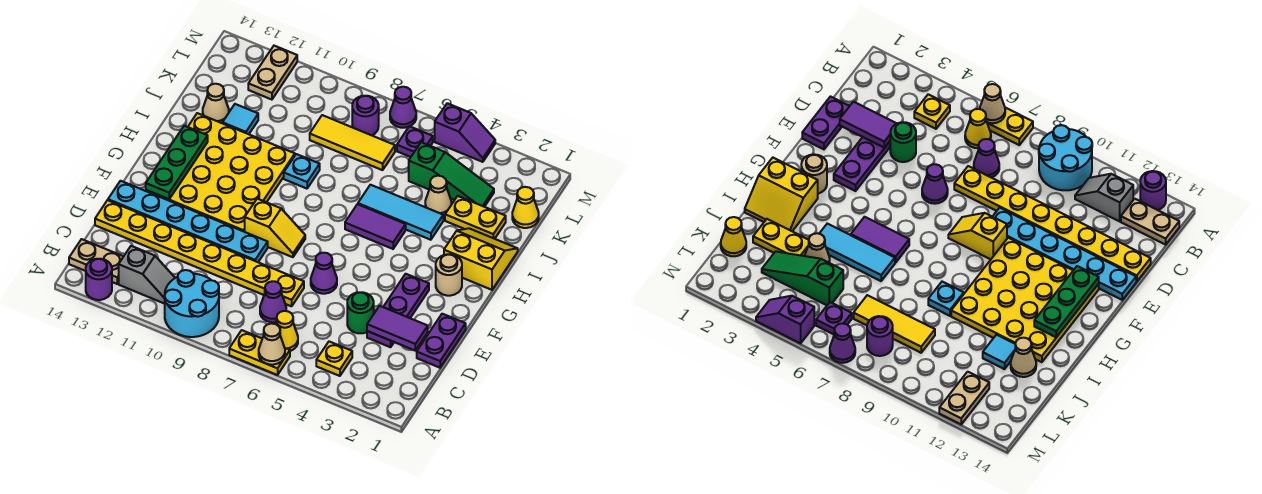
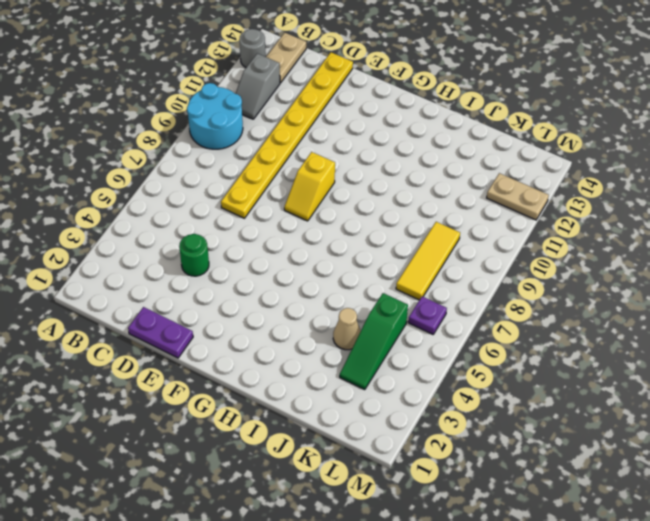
grey 1x1 round brick [239,29,266,67] -> purple 1x1 round brick [86,259,112,300]
none -> yellow 1x2 plate [229,330,290,375]
none -> yellow 1x1 plate [316,342,352,376]
none -> yellow 1x1 cone [276,311,298,351]
none -> purple 1x1 cone [260,281,286,322]

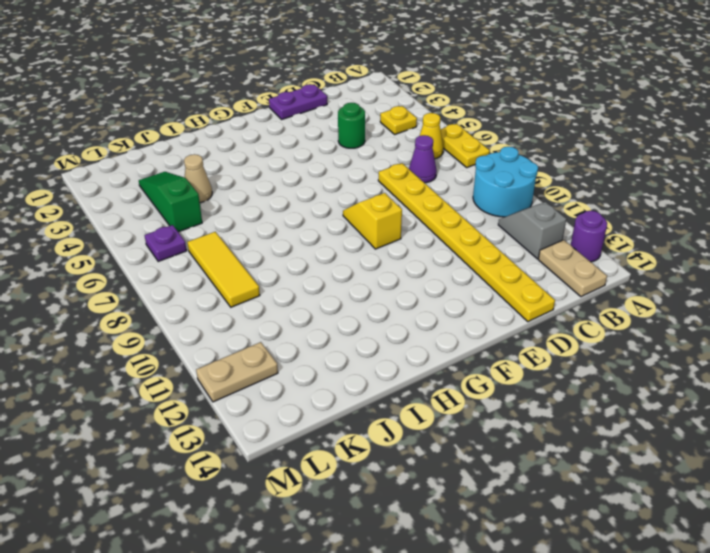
none -> purple 1x3 plate [367,274,429,347]
none -> purple 1x1 cone [311,253,337,294]
none -> cyan 1x6 plate [108,181,268,262]
none -> yellow 4x4 plate [146,113,295,232]

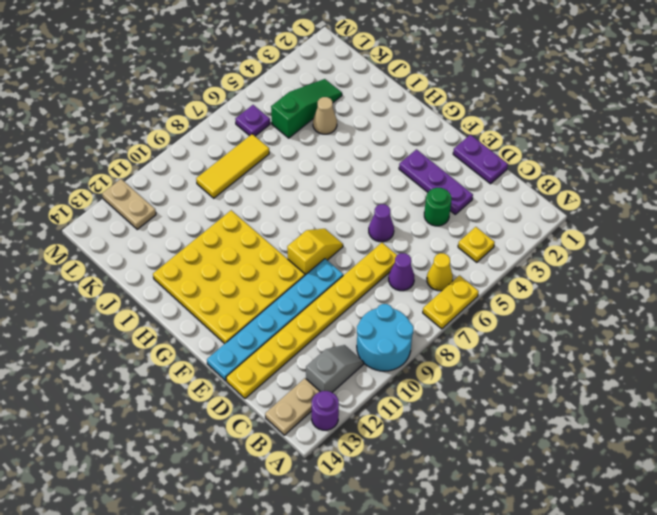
none -> tan 1x1 round brick [436,254,462,296]
none -> yellow 2x2 slope [444,228,518,290]
none -> purple 1x2 tile [345,204,406,249]
none -> cyan 1x3 tile [358,185,443,240]

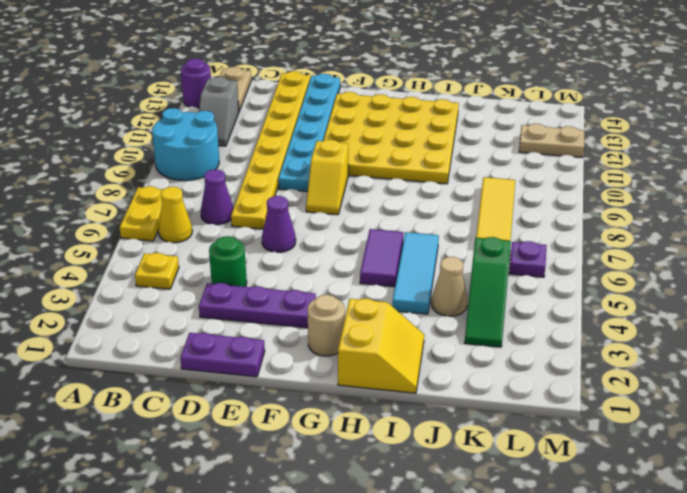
none -> cyan 1x1 plate [284,154,320,189]
none -> yellow 1x2 plate [445,196,506,239]
none -> cyan 1x1 tile [222,104,258,134]
none -> tan 1x1 cone [203,84,229,123]

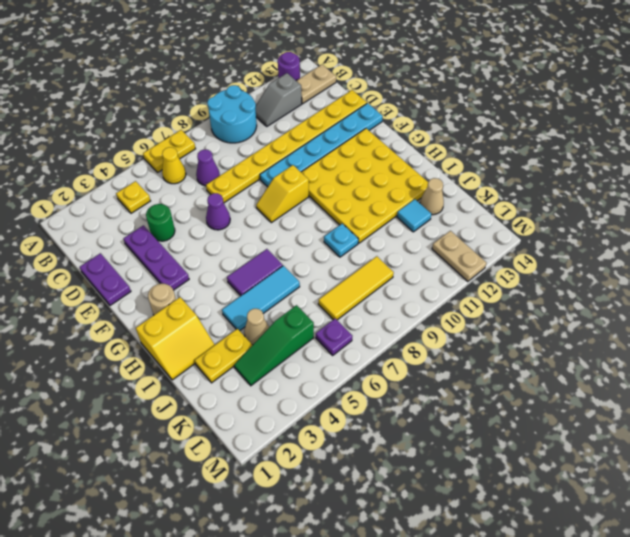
none -> yellow 1x1 cone [512,187,539,228]
none -> purple 1x1 round brick [352,96,379,135]
none -> purple 1x2 slope [435,103,495,162]
none -> purple 1x1 cone [390,87,416,128]

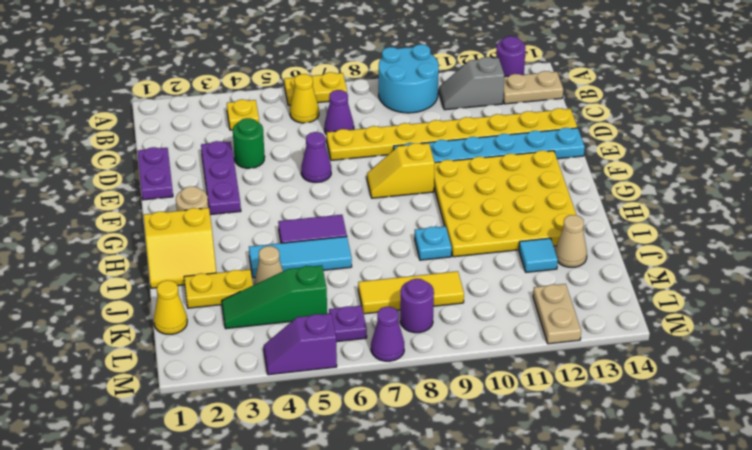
none -> tan 1x1 cone [259,323,285,365]
none -> purple 1x2 tile [367,306,428,350]
none -> green 1x3 plate [146,126,208,199]

